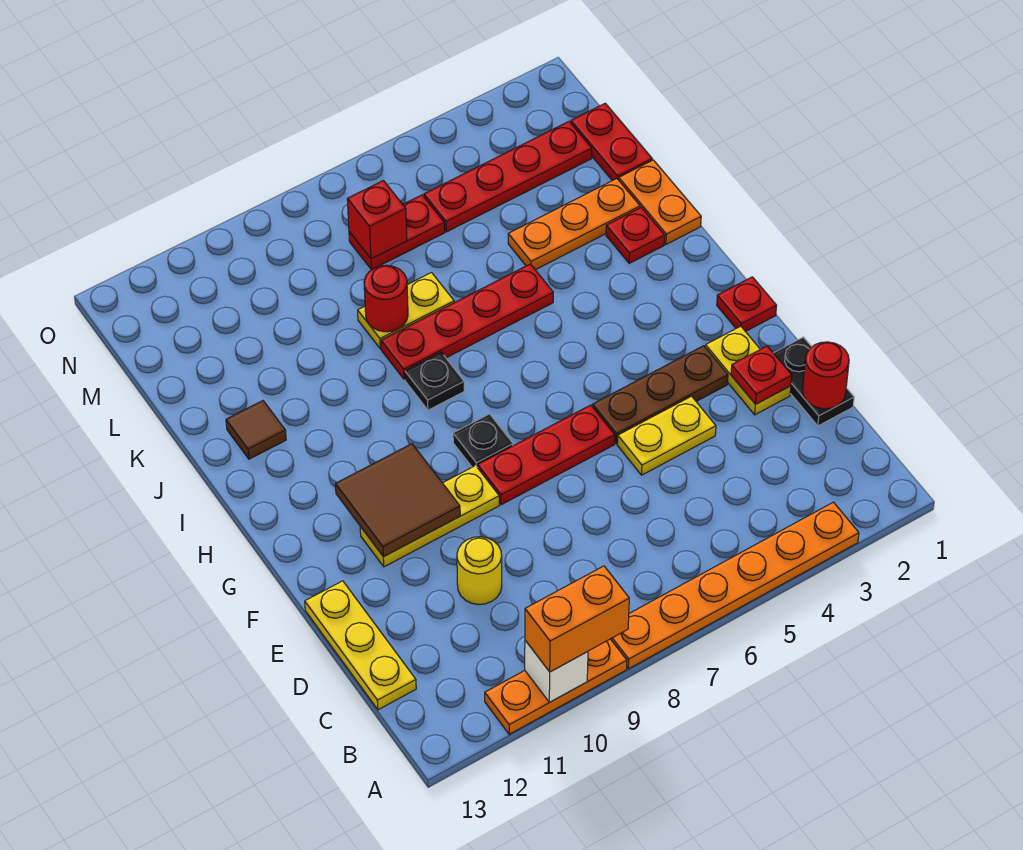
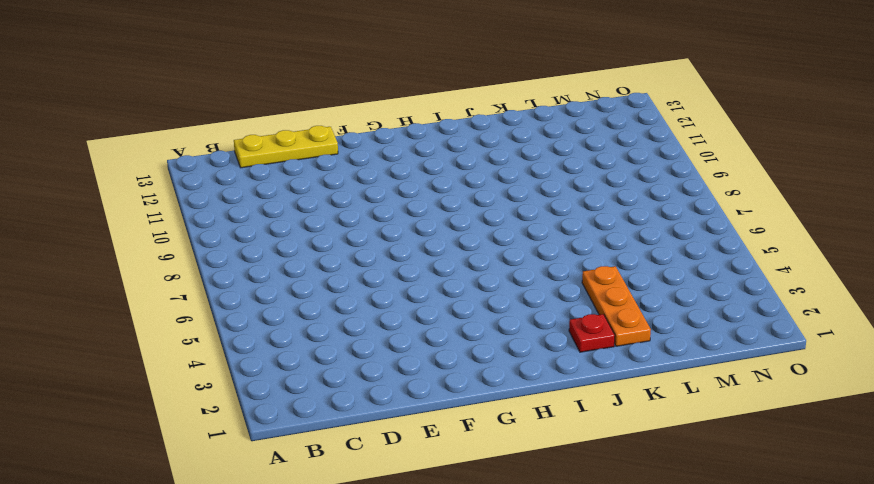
none -> orange 1x6 plate [611,502,859,669]
none -> orange 1x3 plate [485,639,627,734]
none -> black 1x2 plate [774,337,854,426]

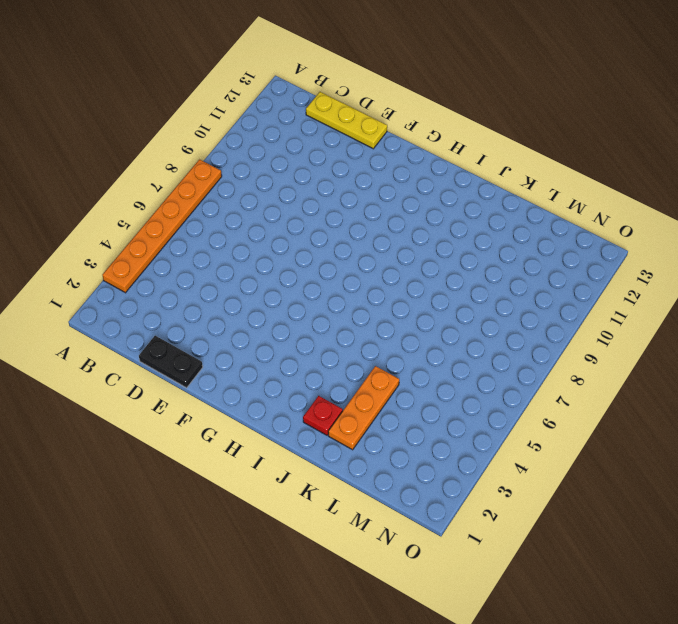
none -> orange 1x3 plate [485,639,627,734]
none -> yellow 1x1 round brick [457,537,502,605]
none -> yellow 1x2 plate [705,326,791,415]

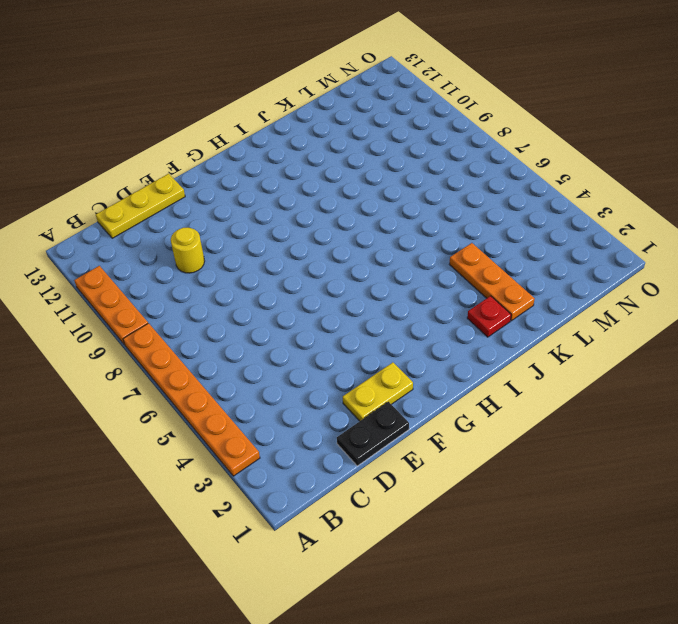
none -> yellow 1x2 plate [617,396,716,475]
none -> brown 1x3 plate [593,346,728,444]
none -> red 1x3 plate [478,405,615,505]

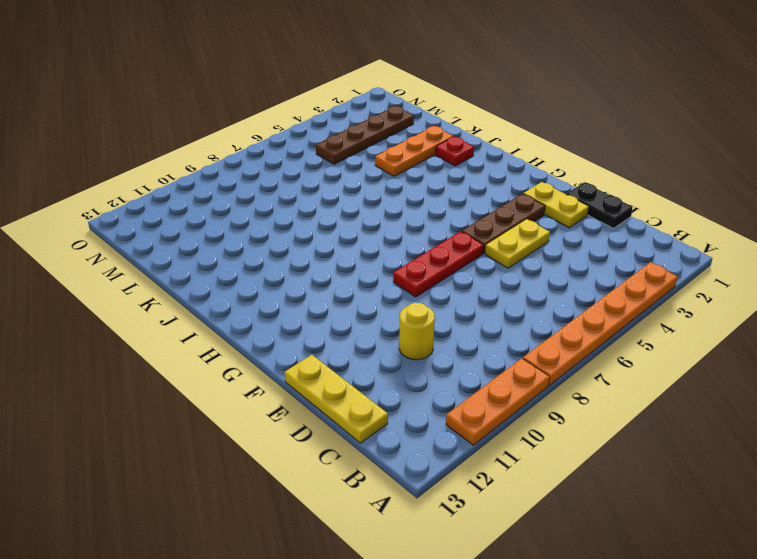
brown 1x4 plate [316,106,414,164] -> red 1x4 plate [424,122,592,232]
none -> yellow 1x3 plate [360,466,499,567]
none -> red 1x1 plate [717,277,776,332]
none -> black 1x1 plate [453,414,513,468]

